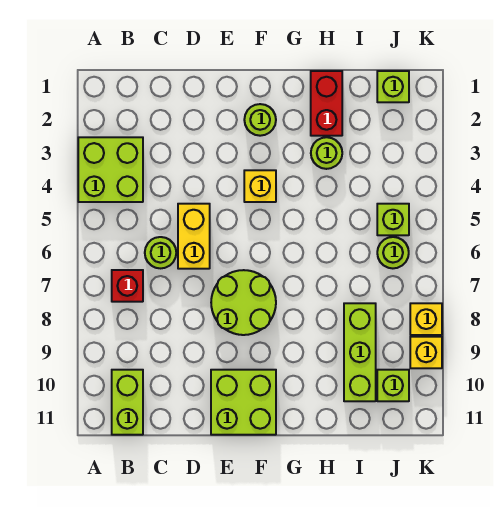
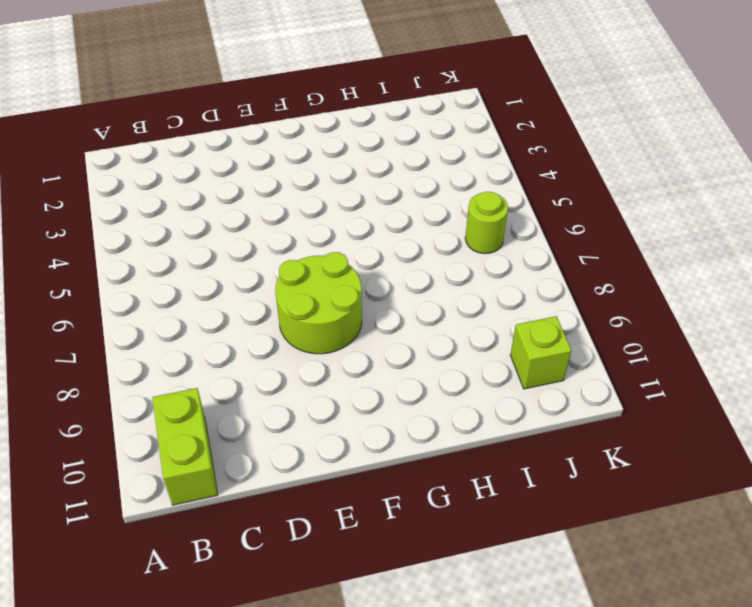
none -> lime 2x2 brick [78,137,143,202]
none -> red 1x1 brick [112,270,143,302]
none -> lime 1x1 round brick [145,237,176,268]

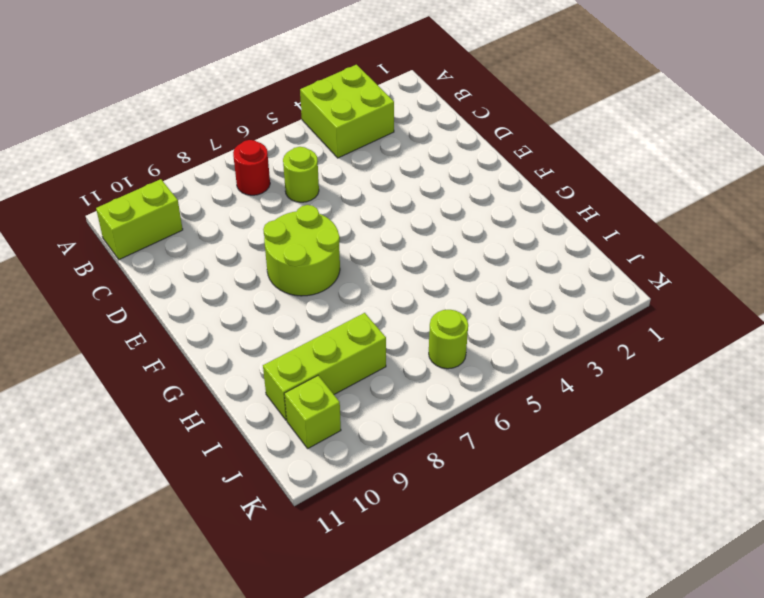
red 1x1 round brick [233,140,270,195] -> red 1x1 brick [112,270,143,302]
none -> yellow 1x2 brick [178,204,210,269]
none -> lime 2x2 brick [211,370,276,435]
none -> lime 1x1 round brick [244,104,276,136]

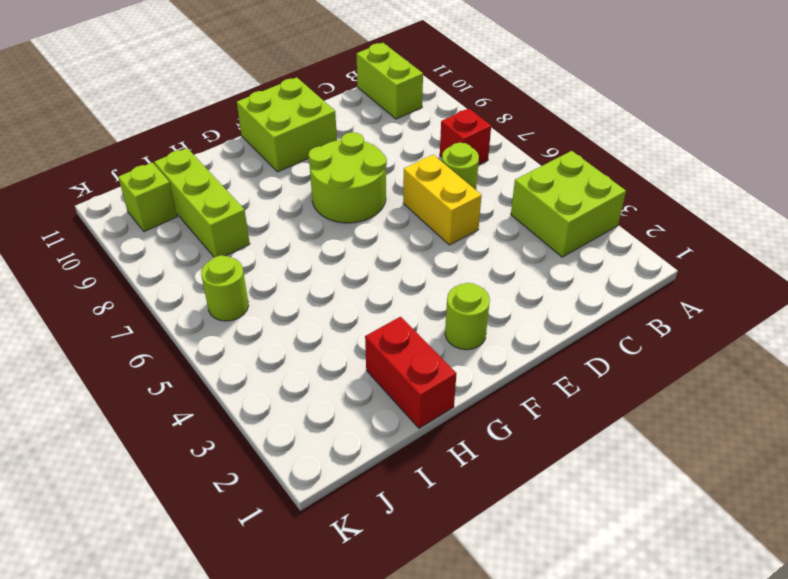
none -> yellow 1x1 brick [244,170,276,202]
none -> lime 1x1 round brick [311,137,342,169]
none -> lime 1x1 brick [377,71,409,102]

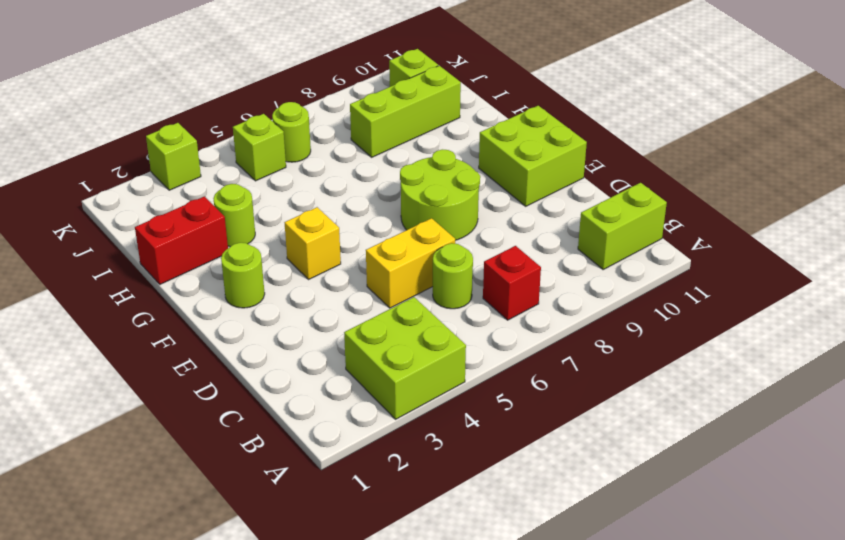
lime 1x1 brick [146,123,201,190] -> lime 1x1 brick moved to [377,71,409,102]
none -> yellow 1x1 brick [410,303,442,335]
none -> yellow 1x1 brick [410,337,442,368]

